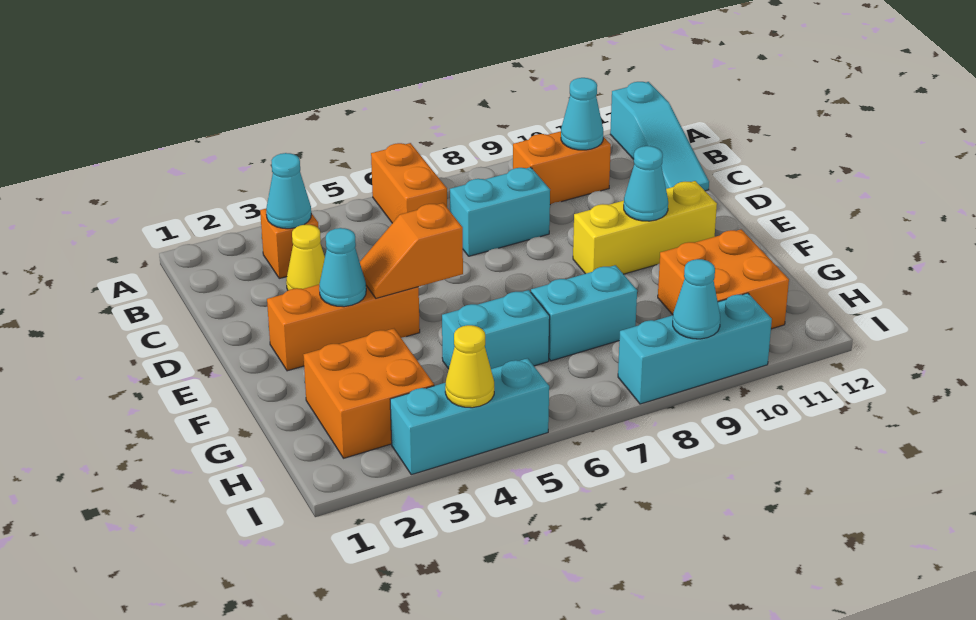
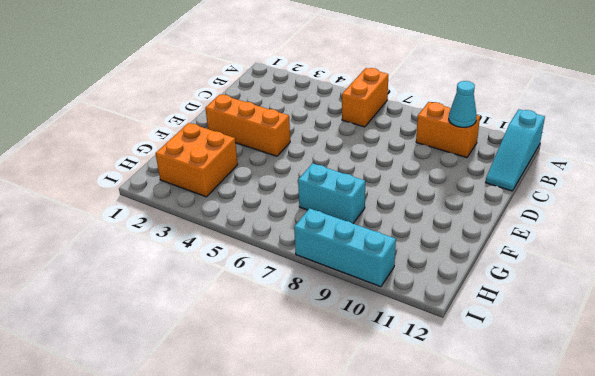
none -> orange 1x1 brick [260,209,318,278]
none -> yellow 1x1 cone [286,225,325,290]
none -> cyan 1x2 brick [450,167,550,256]

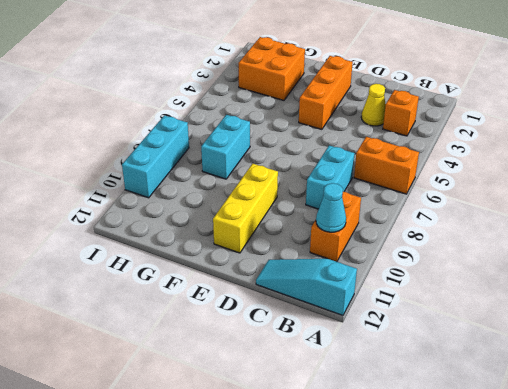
none -> cyan 1x2 brick [442,290,550,369]
none -> orange 2x2 brick [658,229,789,329]
none -> cyan 1x3 brick [390,358,549,475]

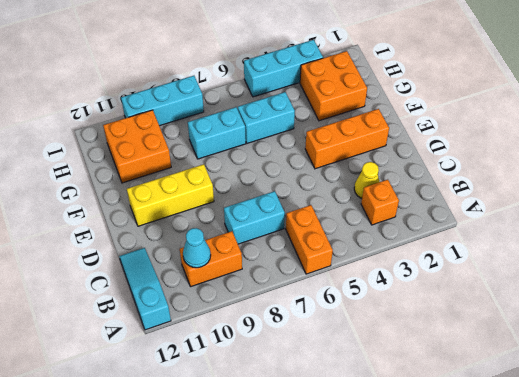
none -> cyan 1x1 cone [266,153,311,229]
none -> cyan 1x1 cone [319,228,366,307]
none -> orange 1x2 slope [360,203,463,298]

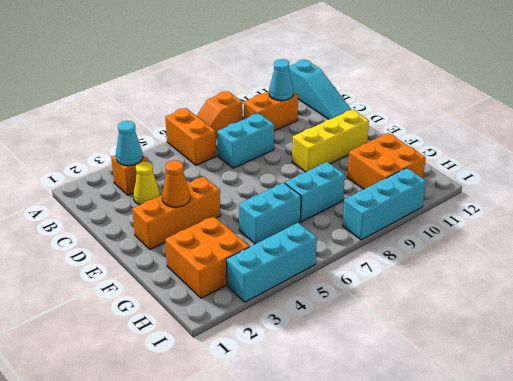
orange 1x2 slope [197,91,242,138] -> orange 1x2 slope moved to [360,203,463,298]
orange 1x1 cone [162,160,190,207] -> cyan 1x1 cone [319,228,366,307]
none -> cyan 1x1 cone [624,146,668,221]
none -> yellow 1x1 cone [445,325,494,408]
none -> cyan 1x1 cone [673,259,720,339]

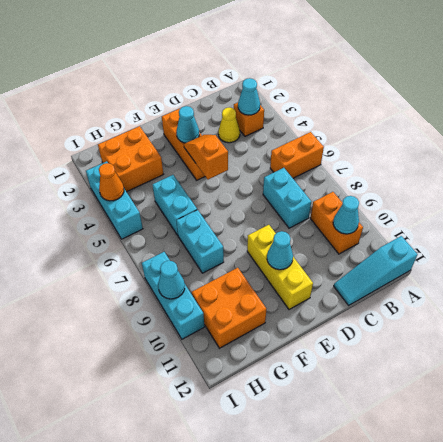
orange 1x1 cone [99,163,124,201] -> yellow 1x1 cone [445,325,494,408]

